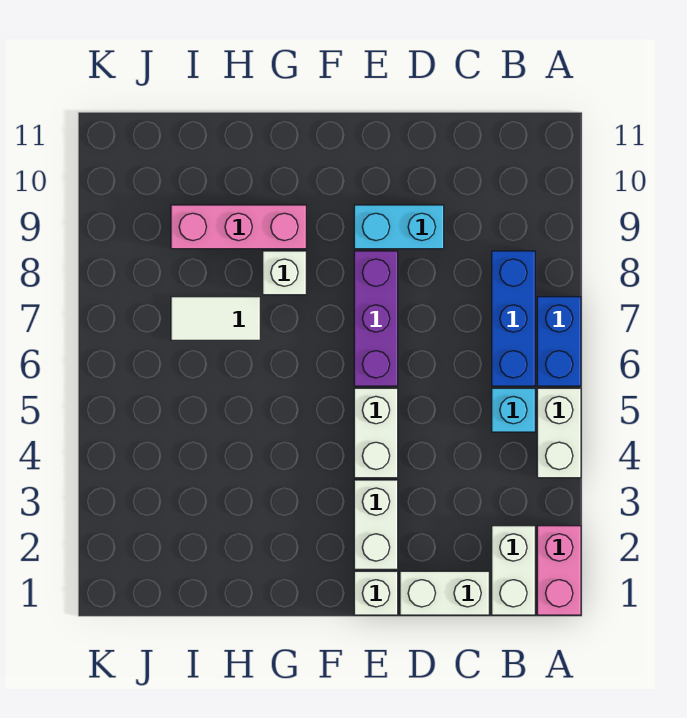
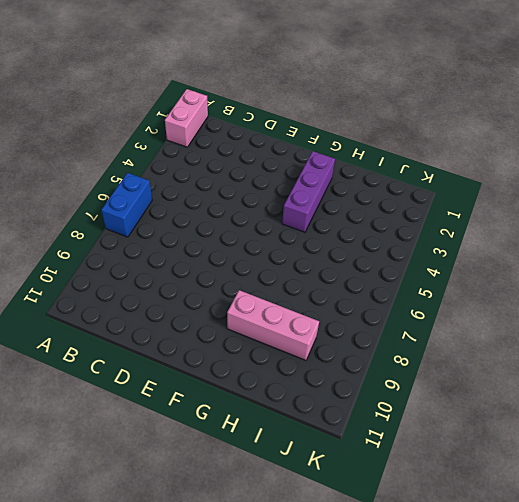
purple 1x3 brick [282,151,335,232] -> purple 1x3 brick moved to [354,251,398,386]
none -> white 1x2 brick [537,388,581,478]
none -> white 1x2 brick [492,526,535,615]
none -> cyan 1x1 brick [492,388,535,432]

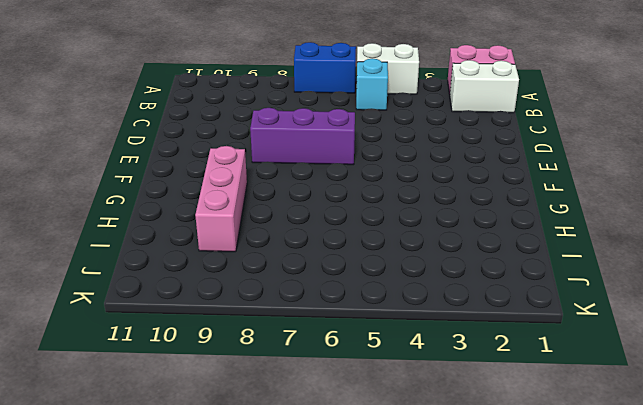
none -> blue 1x3 brick [492,251,535,386]
none -> white 1x2 brick [400,571,489,615]
none -> cyan 1x2 brick [354,205,444,249]

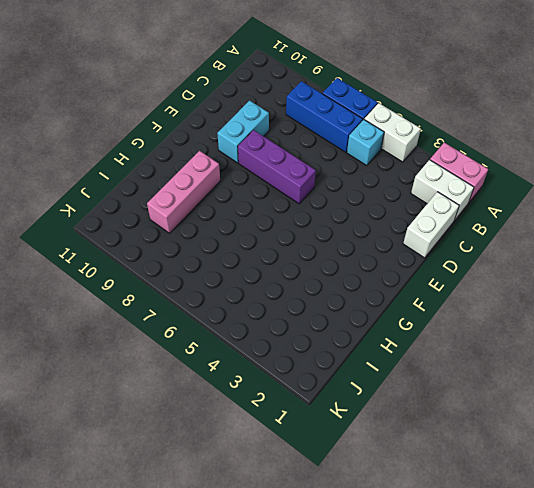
none -> white 1x1 brick [354,571,398,615]
none -> white 1x2 brick [354,480,398,569]
none -> white 1x2 brick [354,388,398,478]

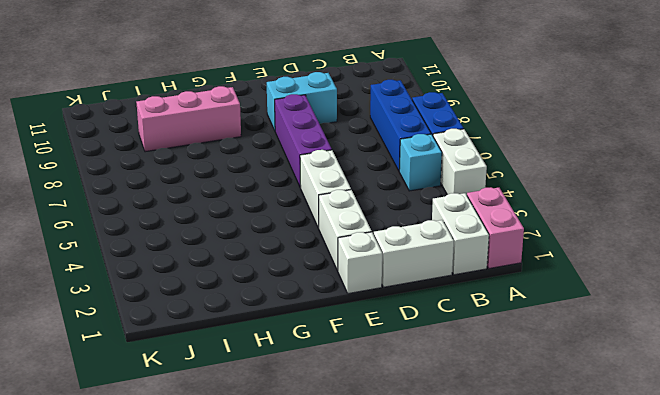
none -> white 1x1 brick [263,251,306,295]
none -> white 1x2 tile [171,297,260,340]

